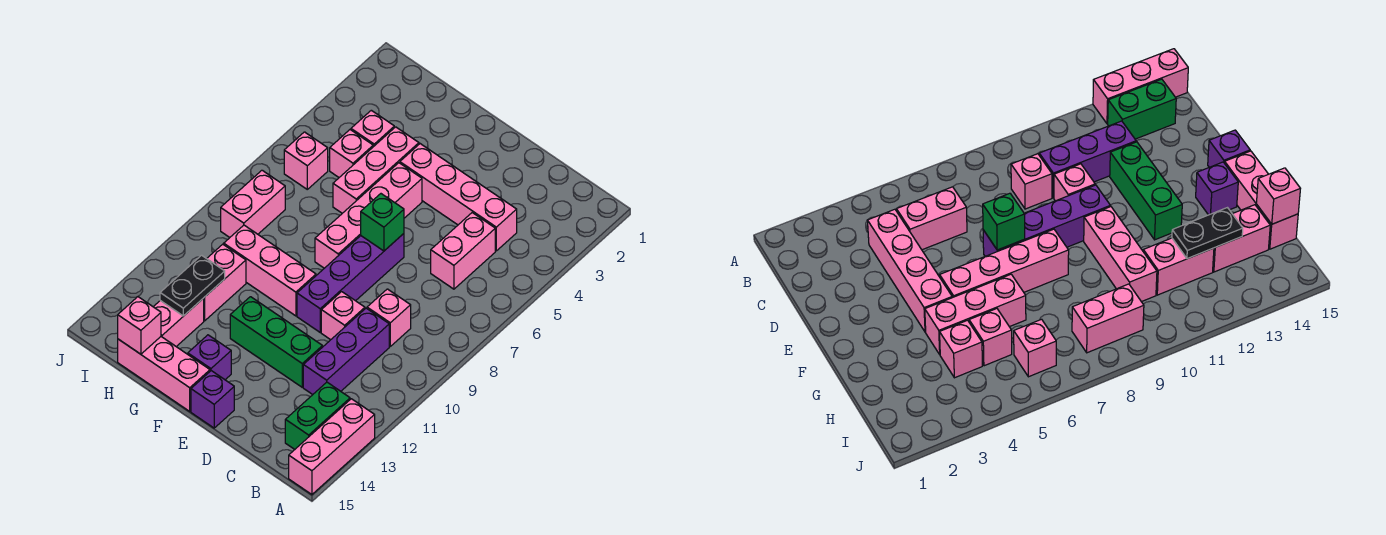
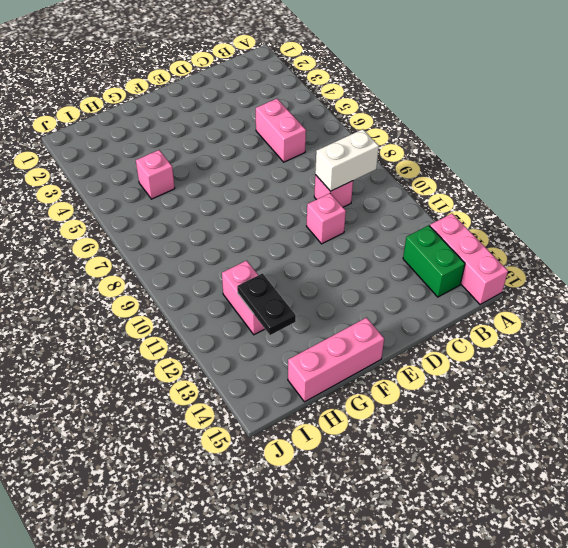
white 1x2 brick [315,129,379,191] -> none
none -> pink 1x4 brick [400,144,517,251]
none -> purple 1x3 brick [303,308,389,395]
none -> green 1x3 brick [230,297,322,387]

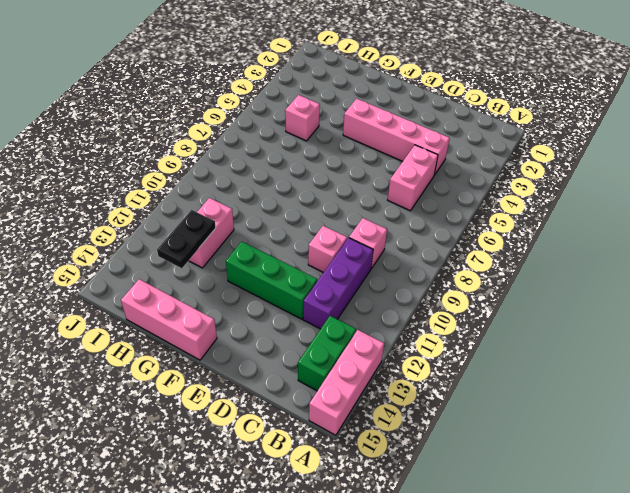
none -> purple 1x4 brick [297,234,404,332]
none -> purple 1x1 brick [191,371,234,428]
none -> pink 1x4 brick [315,163,422,268]

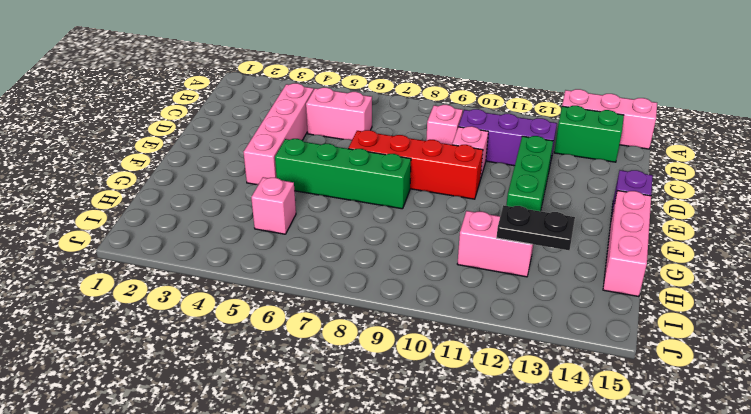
red 1x4 brick [348,130,483,199] -> purple 1x4 brick [297,234,404,332]
green 1x4 brick [275,139,411,209] -> pink 1x4 brick [315,163,422,268]
none -> pink 1x3 brick [224,225,316,316]
none -> purple 1x1 brick [188,335,231,380]
none -> pink 1x3 brick [333,127,419,213]

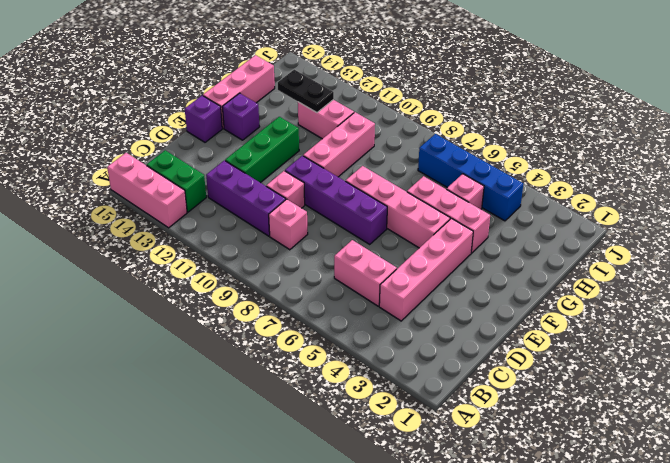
blue 1x4 brick [418,134,524,221] -> pink 1x1 brick [284,132,328,189]
none -> pink 1x1 brick [351,110,394,147]
none -> pink 1x2 brick [154,298,204,346]
none -> pink 1x2 brick [221,170,285,237]

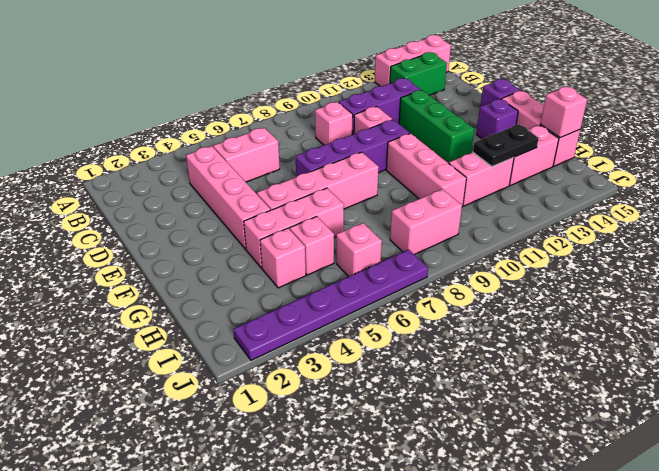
purple 1x6 plate [233,250,428,360] -> none
none -> green 1x1 brick [361,194,404,251]

